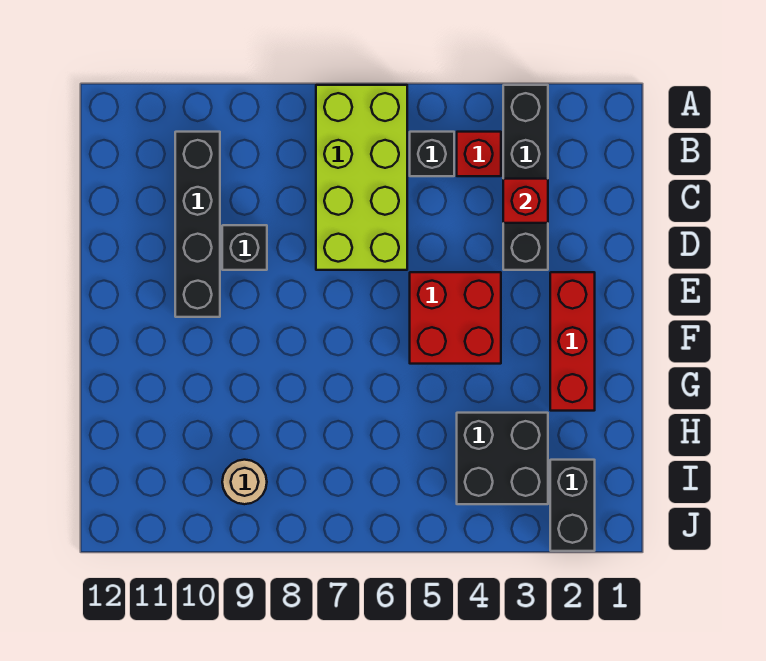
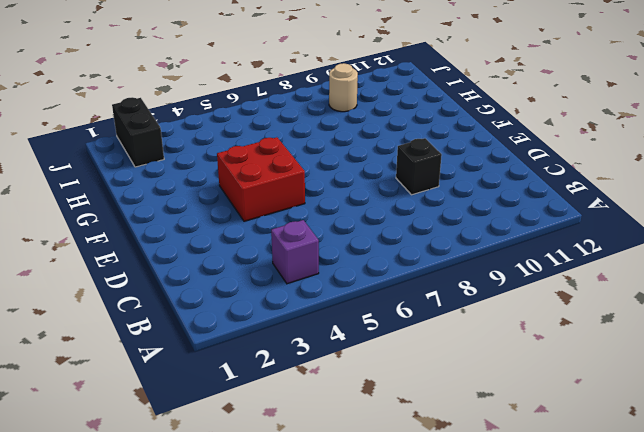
purple 1x1 brick [271,220,319,284] -> red 1x1 brick [457,132,501,176]
none -> black 1x4 brick [503,85,548,270]
none -> lime 2x4 brick [316,85,407,270]
none -> black 1x1 brick [410,132,454,176]

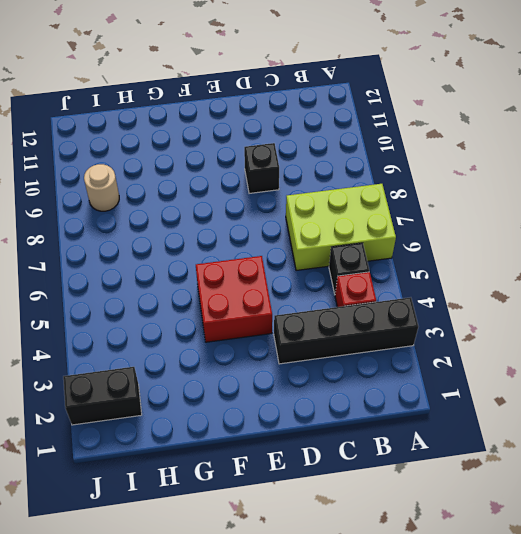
lime 2x3 brick [286,184,396,271] -> lime 2x4 brick [316,85,407,270]
none -> black 1x4 brick [175,132,220,317]
none -> red 1x3 brick [550,272,595,411]
none -> black 2x2 brick [457,413,548,504]

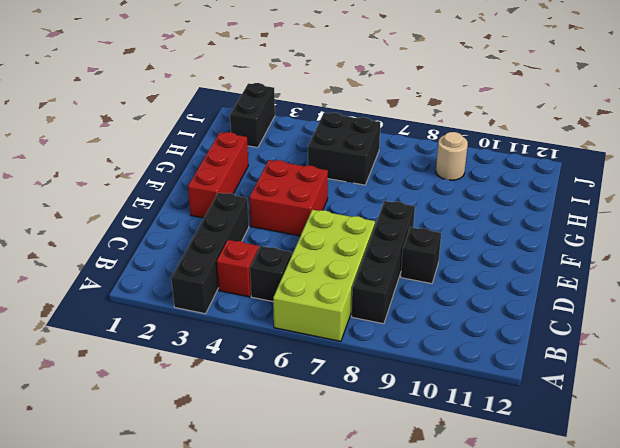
black 1x4 brick [351,201,415,324] -> black 1x4 brick moved to [175,132,220,317]
black 2x2 brick [308,113,380,185] -> black 2x2 brick moved to [457,413,548,504]
none -> red 1x1 brick [503,179,548,223]

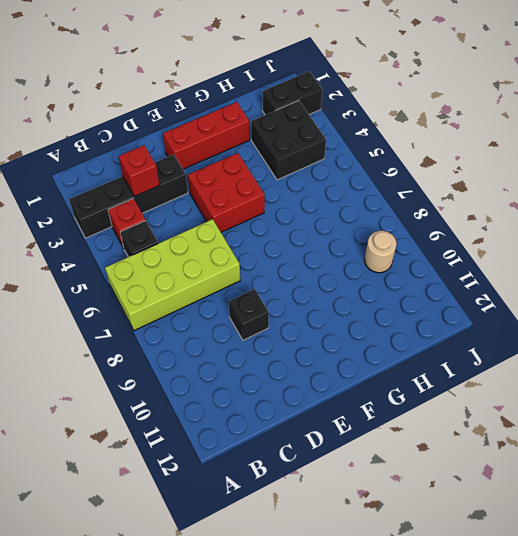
none -> black 1x4 brick [175,132,220,317]

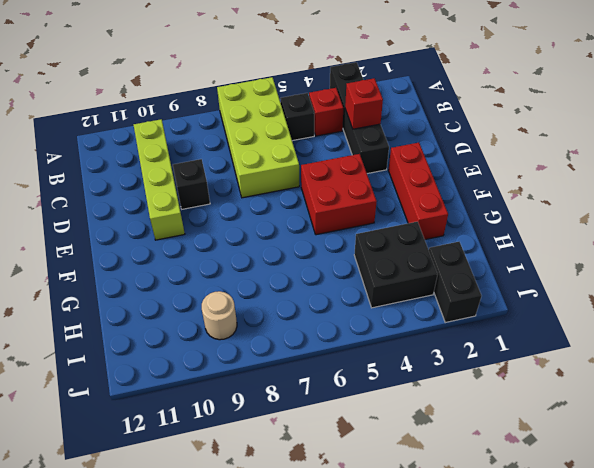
lime 1x4 brick [134,119,185,240] -> black 1x4 brick [175,132,220,317]

